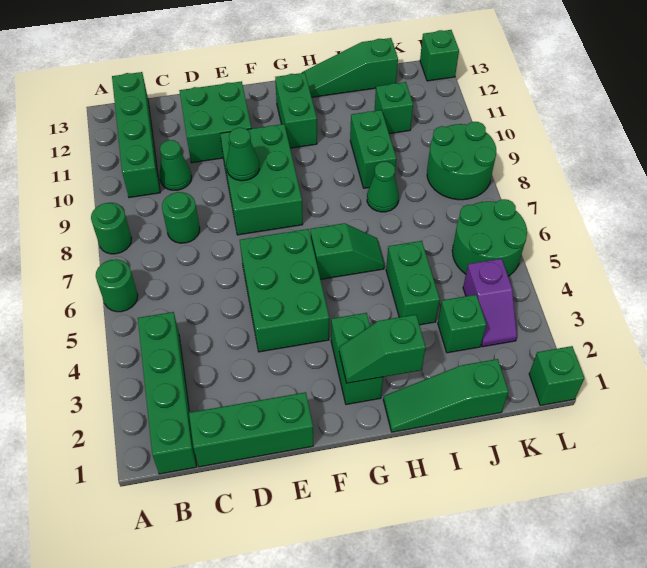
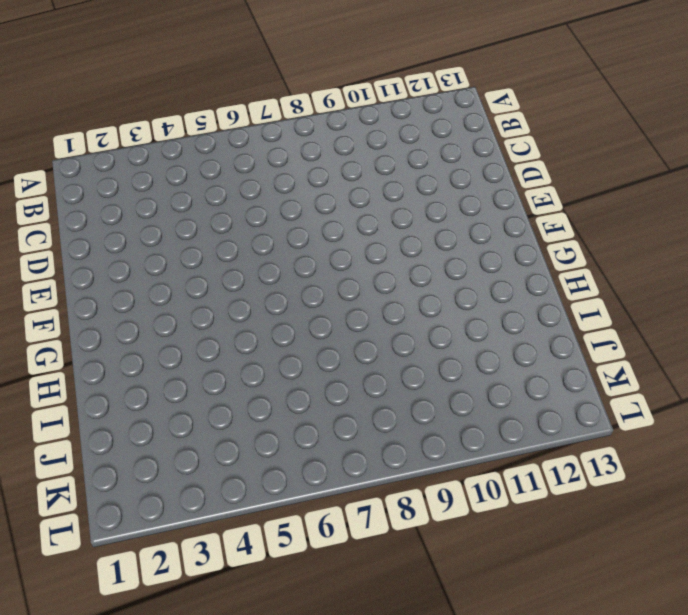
none -> green 1x1 round brick [96,259,138,312]
none -> green 1x1 round brick [91,203,132,254]
none -> green 1x4 brick [138,312,197,474]

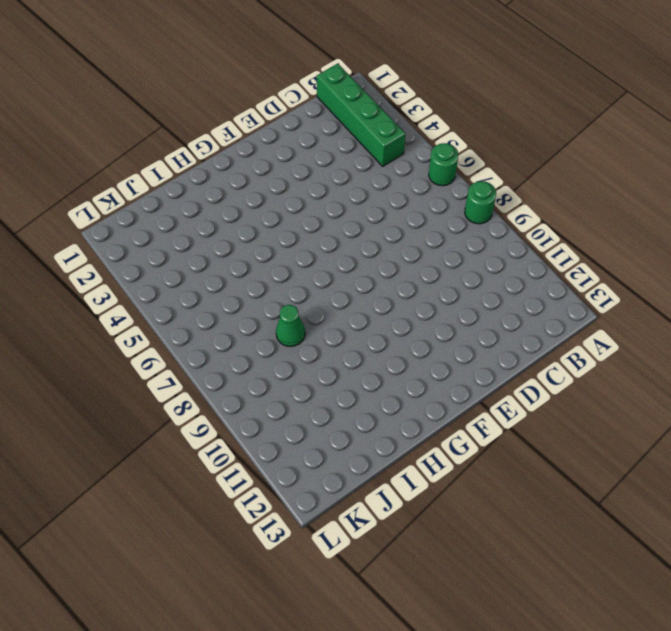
none -> green 1x4 brick [112,72,160,198]
none -> green 1x3 brick [189,392,313,467]
none -> green 1x1 round brick [162,192,200,243]

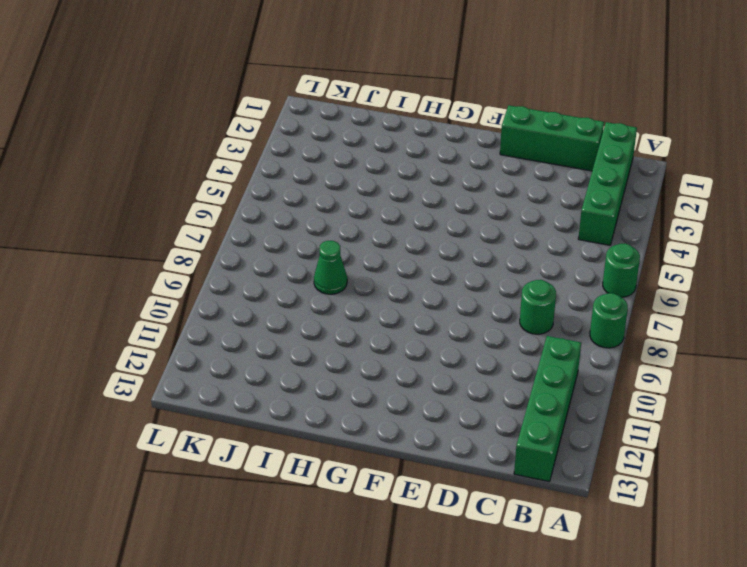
none -> green 1x1 cone [160,140,192,190]
none -> green 2x2 brick [179,81,251,163]
none -> green 2x3 brick [240,229,329,352]

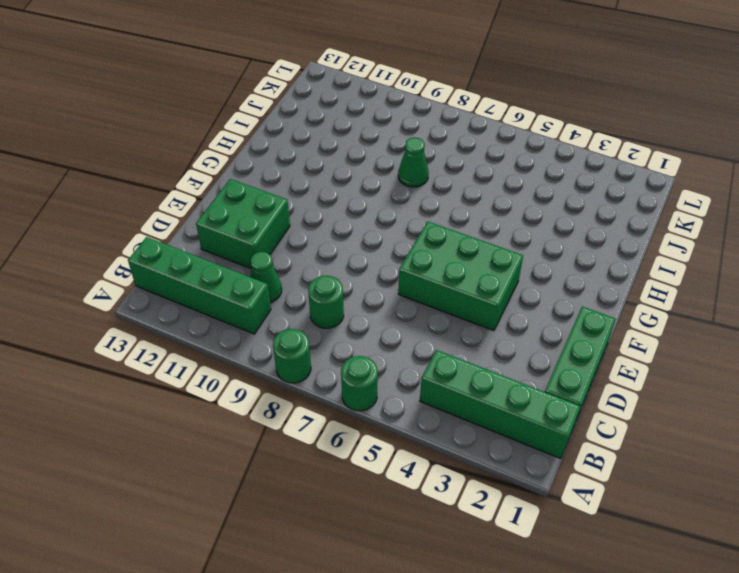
none -> green 2x3 brick [220,124,303,235]
none -> green 1x2 brick [331,313,383,404]
none -> green 1x2 slope [310,223,384,279]

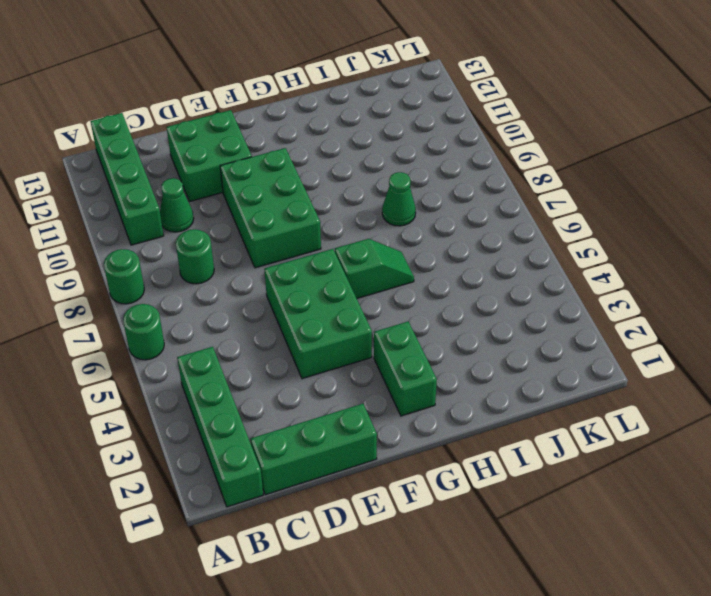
none -> green 1x2 brick [275,73,317,148]
none -> green 1x3 slope [383,359,509,432]
none -> green 1x3 slope [302,38,398,97]

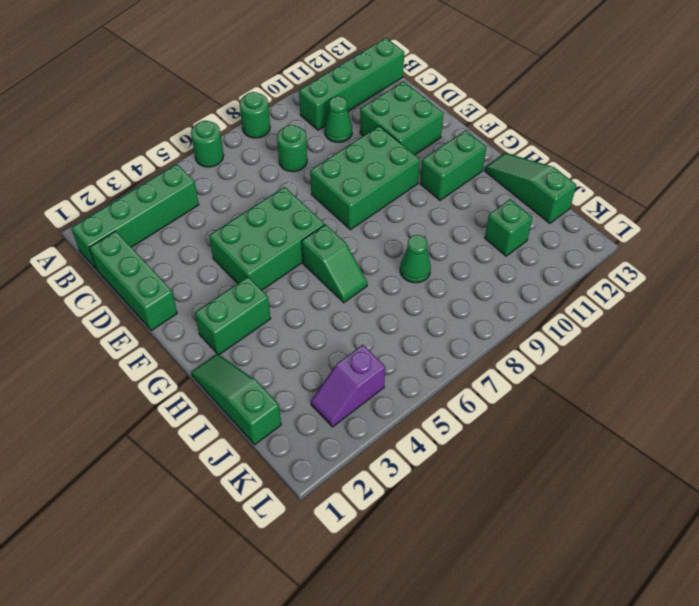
none -> green 1x2 brick [386,241,440,325]
none -> green 1x2 brick [350,110,396,188]
none -> green 1x1 brick [438,295,486,353]

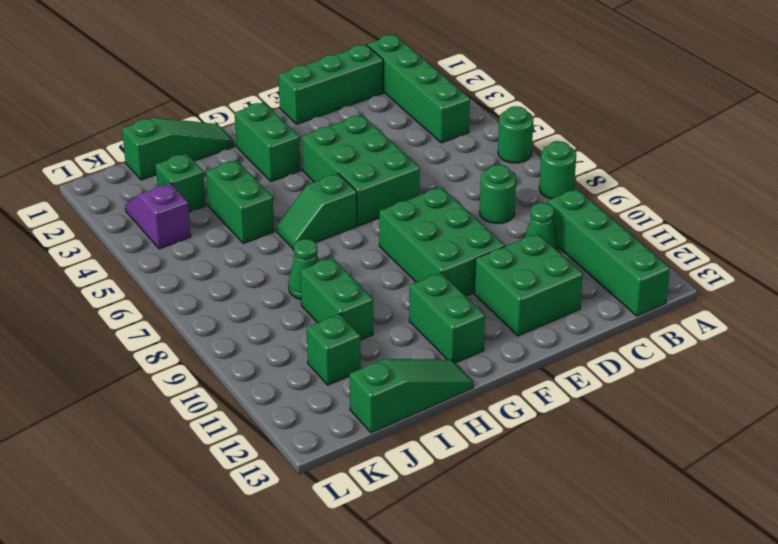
none -> green 2x2 round brick [452,199,527,276]
none -> green 2x2 round brick [427,122,496,200]
none -> green 1x1 brick [529,346,585,406]

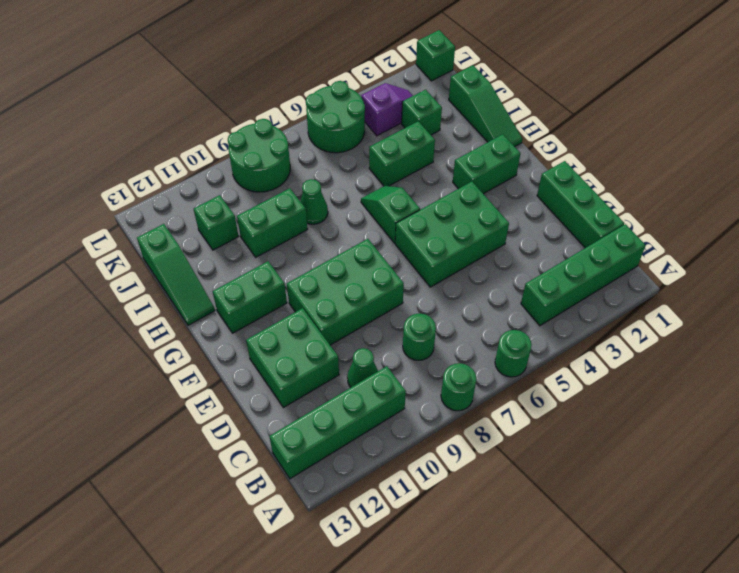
none -> green 1x1 brick [420,30,459,81]
none -> green 1x1 cone [226,128,259,181]
none -> green 1x2 slope [339,315,426,383]

